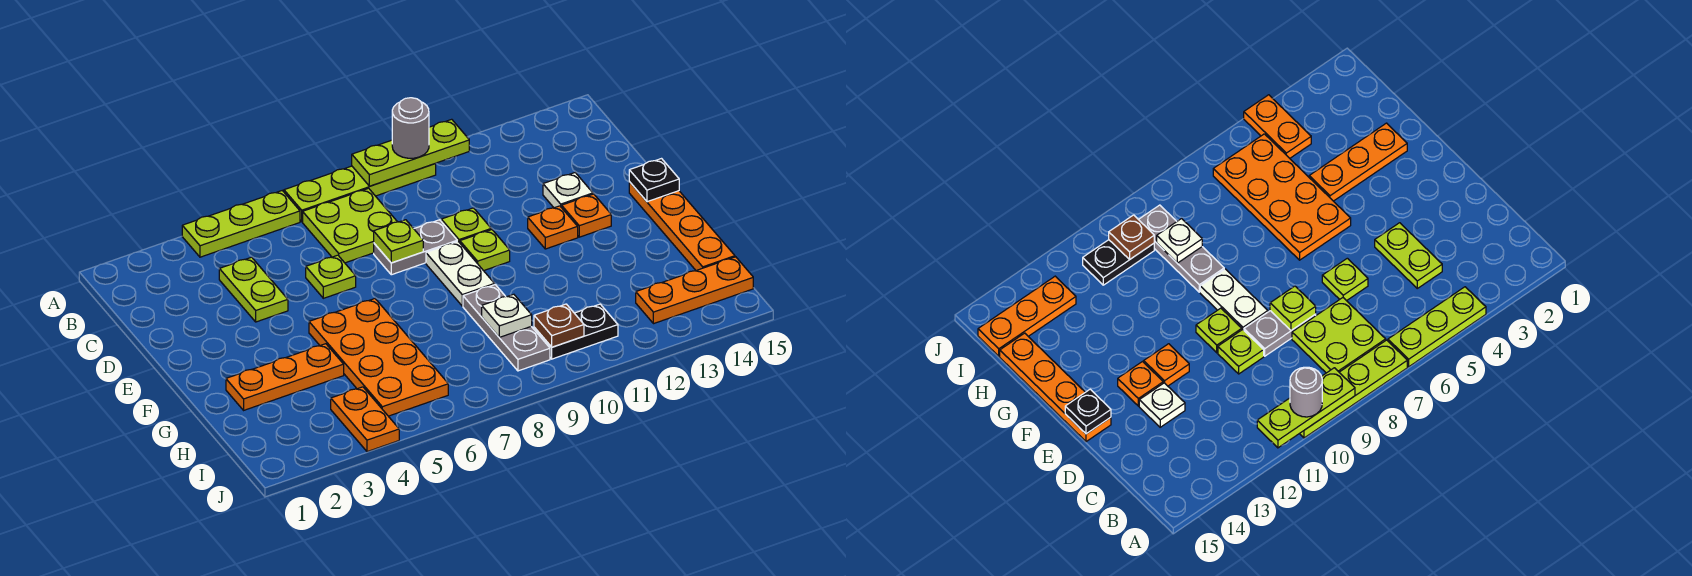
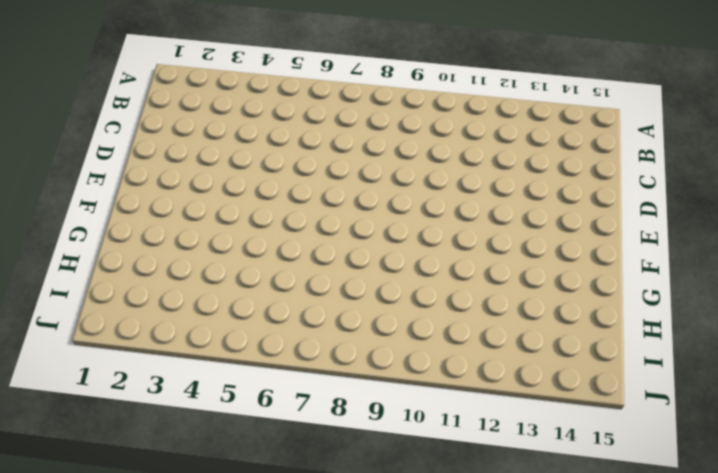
none -> lime 1x3 plate [182,191,300,257]
none -> lime 1x4 plate [284,164,436,222]
none -> lime 2x2 plate [303,188,397,263]

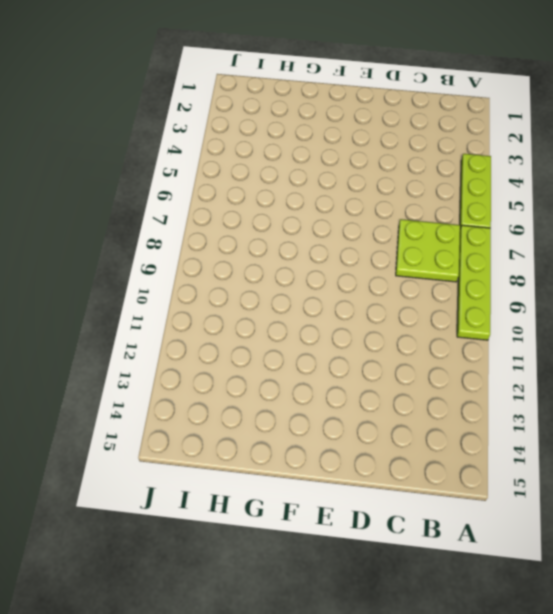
none -> lime 1x2 plate [219,257,288,322]
none -> lime 1x1 plate [306,255,356,298]
none -> grey 1x2 plate [374,220,457,275]

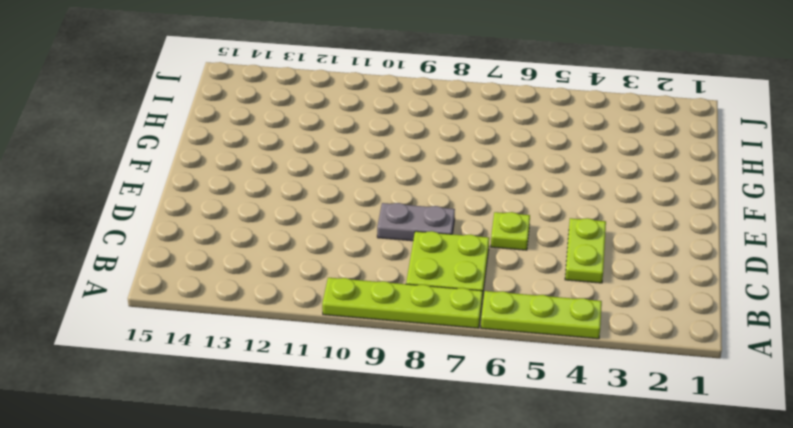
none -> lime 1x1 plate [441,208,491,243]
none -> white 1x1 plate [543,173,593,208]
none -> white 1x2 plate [426,241,494,306]

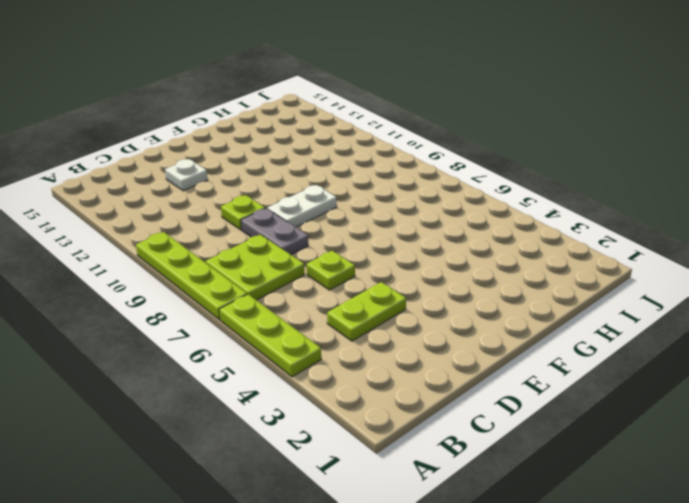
none -> lime 1x1 plate [460,230,510,271]
none -> orange 1x1 plate [528,206,578,249]
none -> orange 1x1 plate [562,194,611,237]

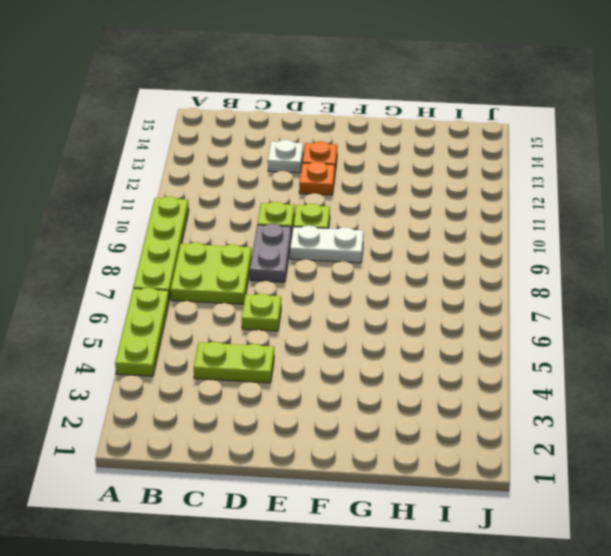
none -> orange 1x4 plate [629,182,735,270]
none -> orange 2x4 plate [309,299,448,416]
none -> orange 1x3 plate [226,344,344,410]

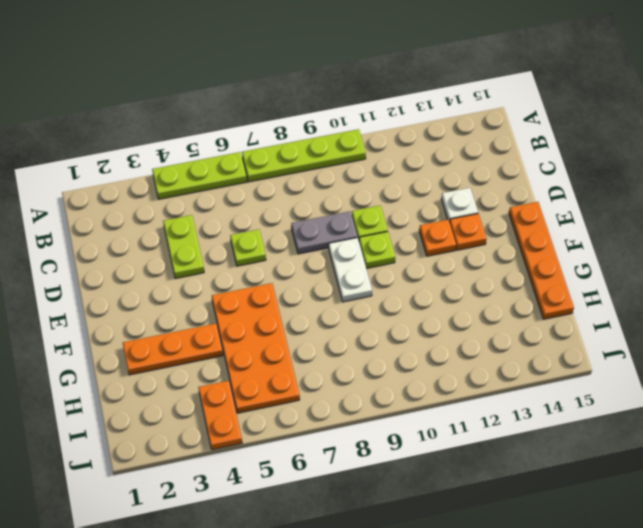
none -> lime 2x2 plate [303,188,397,263]
none -> grey 1x3 plate [463,285,550,371]
none -> black 1x2 plate [534,304,618,359]

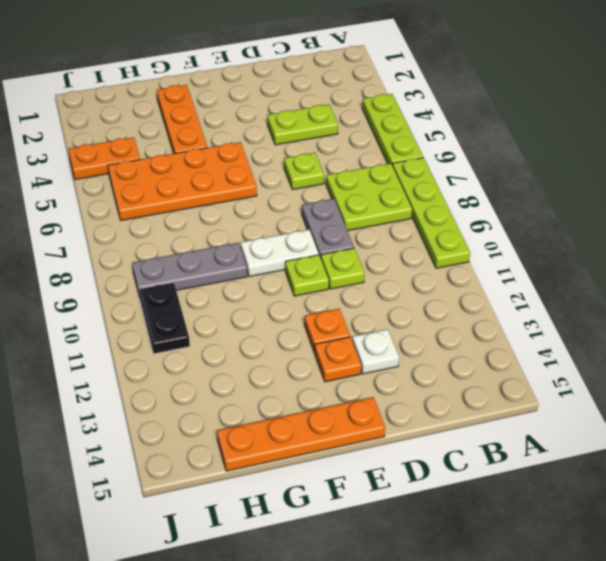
none -> orange 1x3 plate [636,257,753,324]
none -> lime 1x3 plate [352,119,469,186]
none -> lime 1x1 plate [374,220,423,263]

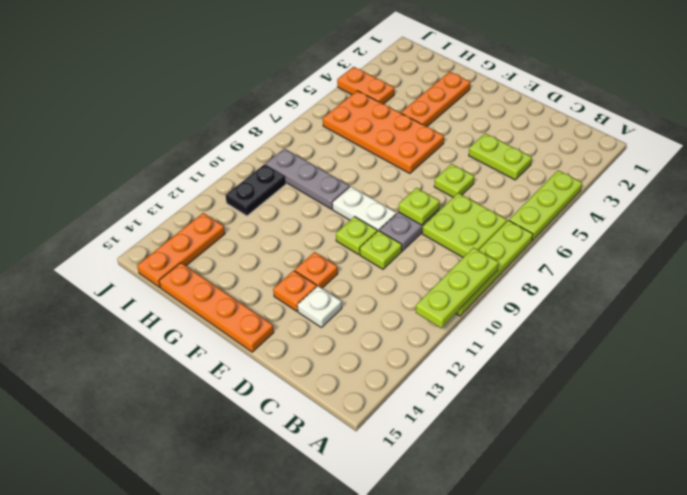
none -> black 1x1 plate [629,159,679,202]
none -> white 1x1 plate [482,294,532,337]
none -> brown 1x1 plate [534,304,584,347]

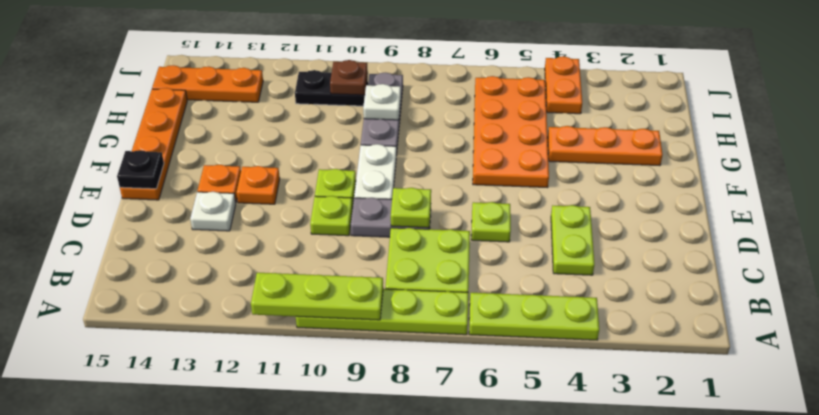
none -> grey 1x1 round brick [392,98,429,158]

